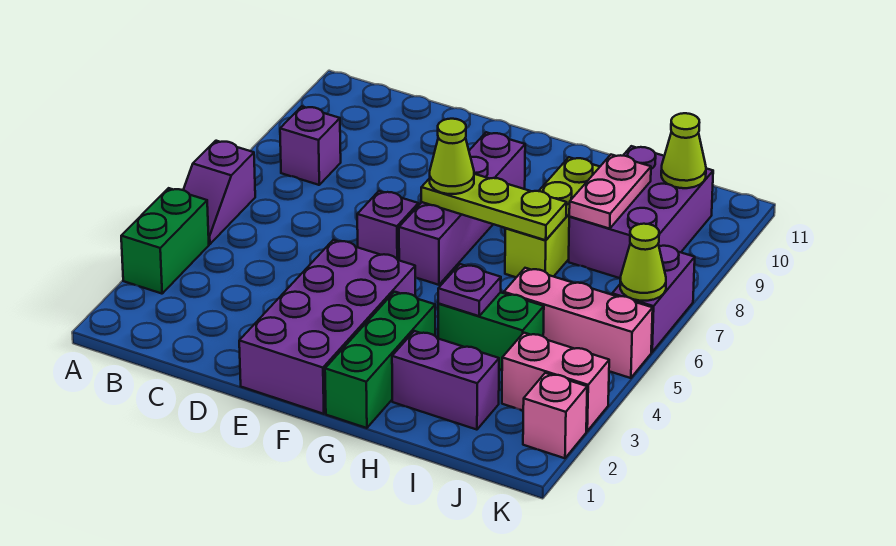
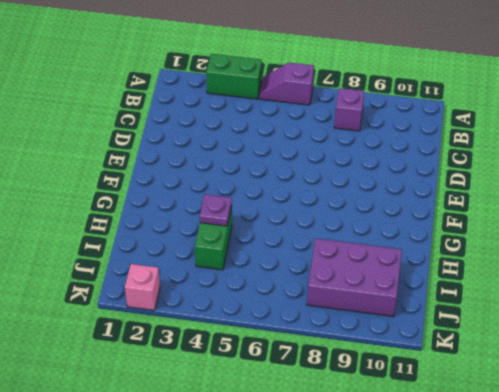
none -> purple 2x4 brick [239,240,416,414]
none -> purple 1x1 brick [357,191,418,260]
none -> purple 1x4 brick [399,132,525,285]

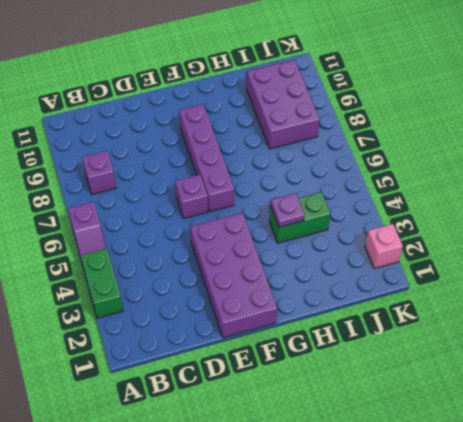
none -> green 1x3 brick [325,292,435,428]
none -> purple 1x2 brick [392,331,499,430]
none -> lime 1x3 brick [505,157,600,277]

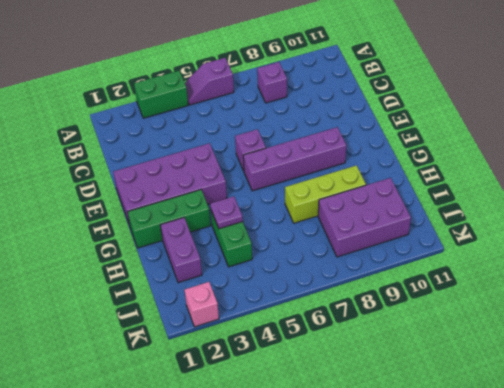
none -> pink 1x3 brick [504,268,653,378]
none -> pink 1x2 brick [502,333,609,431]
none -> purple 1x2 brick [612,246,695,352]

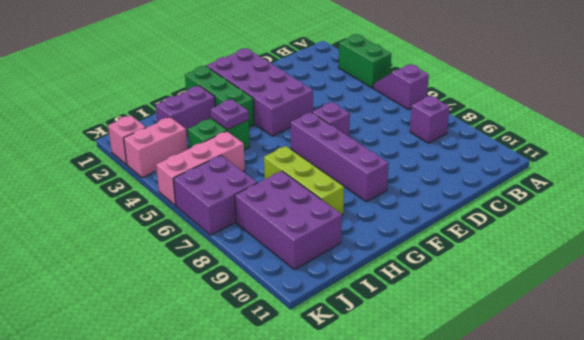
purple 2x2 brick [173,155,257,235] -> purple 1x2 brick [612,246,695,352]
none -> lime 1x3 plate [421,174,567,240]
none -> pink 1x2 plate [569,155,651,229]
none -> lime 1x1 cone [661,113,706,188]

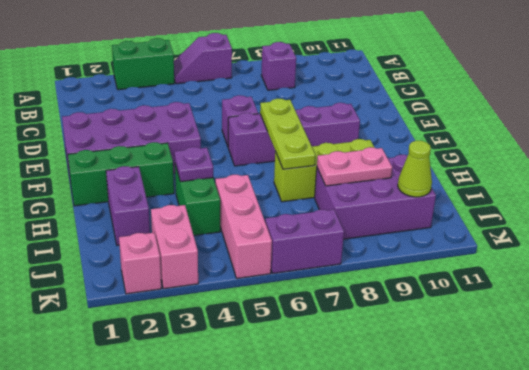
none -> lime 1x1 cone [620,224,666,301]
none -> lime 1x1 cone [430,119,474,194]

